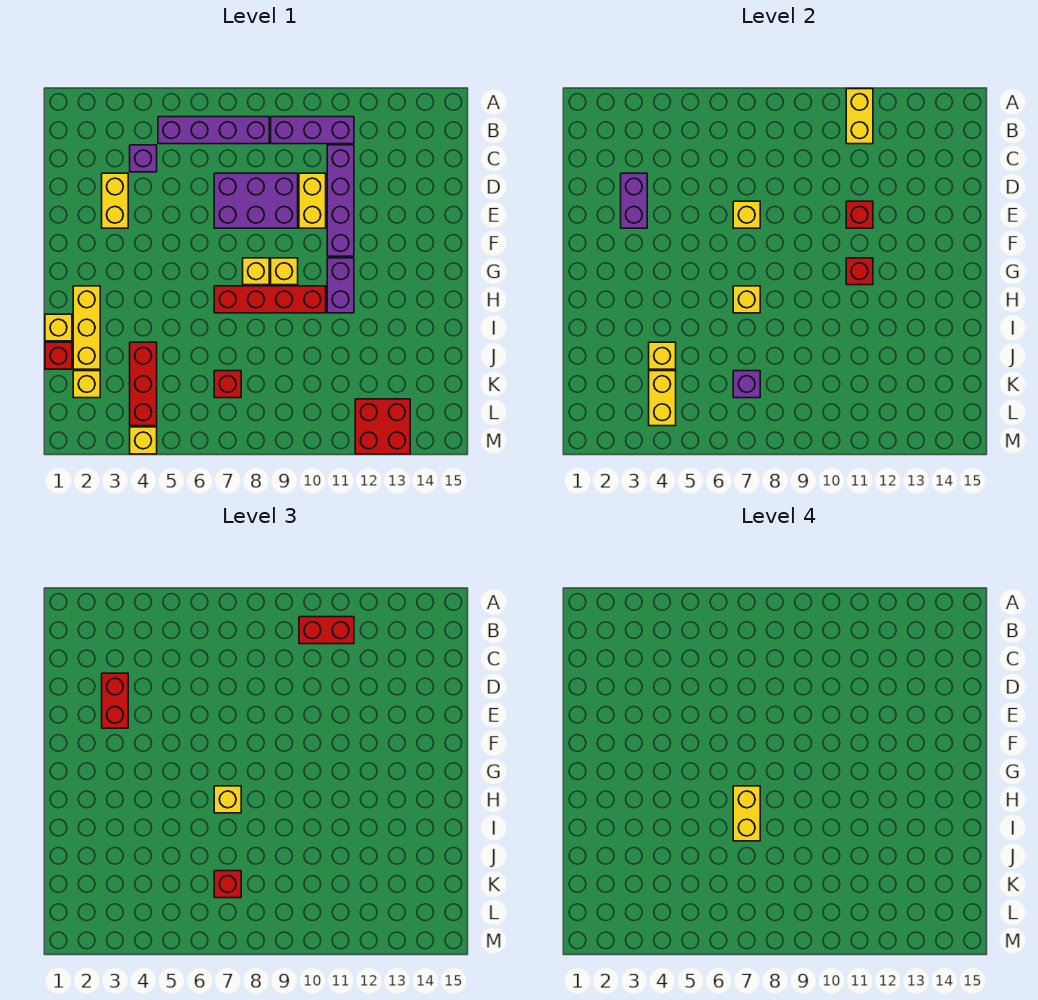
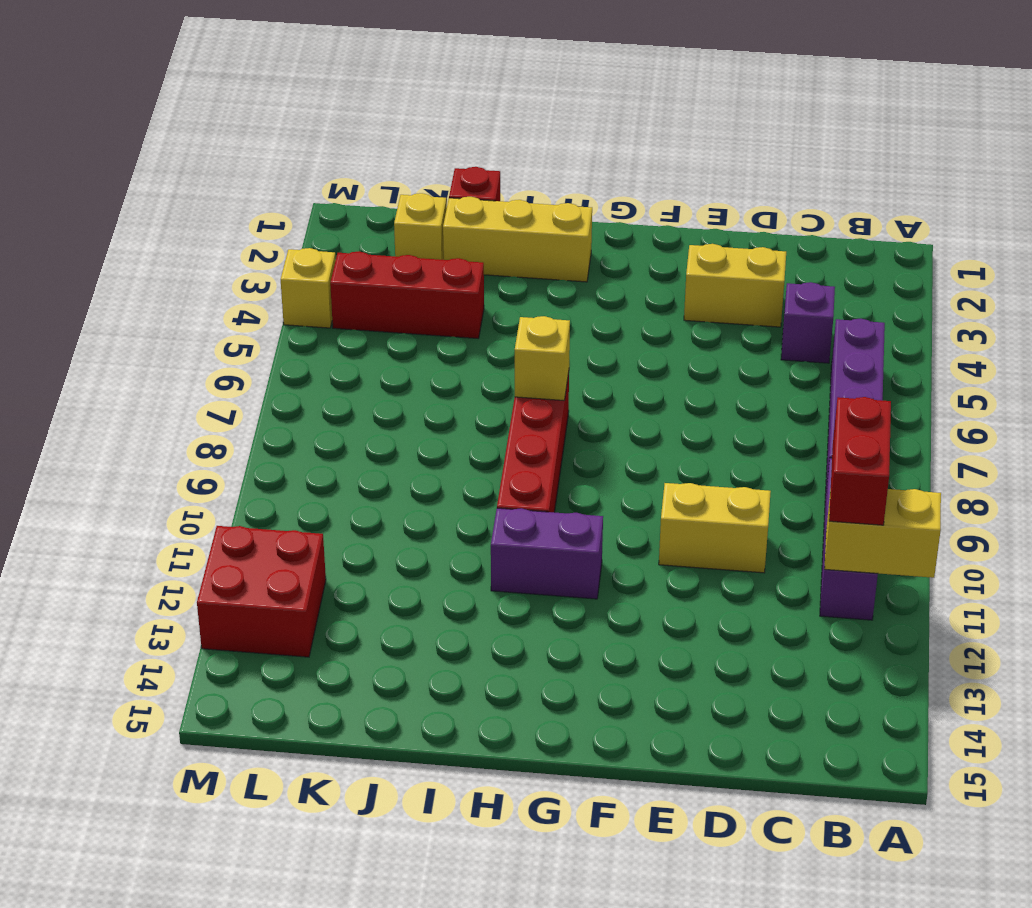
none -> purple 1x4 brick [327,145,354,256]
none -> purple 2x3 brick [214,173,298,228]
none -> yellow 1x1 brick [243,258,269,285]
none -> yellow 1x1 brick [271,258,298,285]

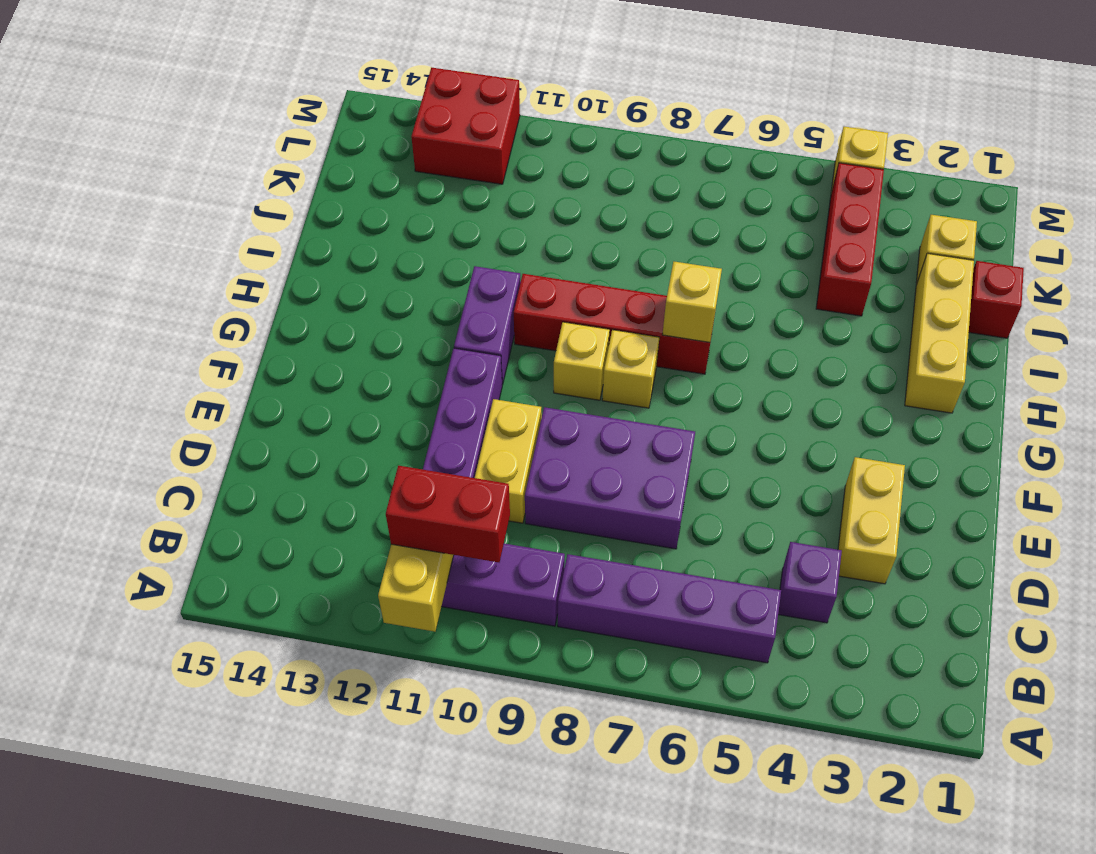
none -> yellow 1x1 brick [45,314,72,341]
none -> red 1x1 brick [214,371,241,398]
none -> purple 1x2 brick [621,173,647,228]
none -> yellow 1x1 brick [733,201,760,228]

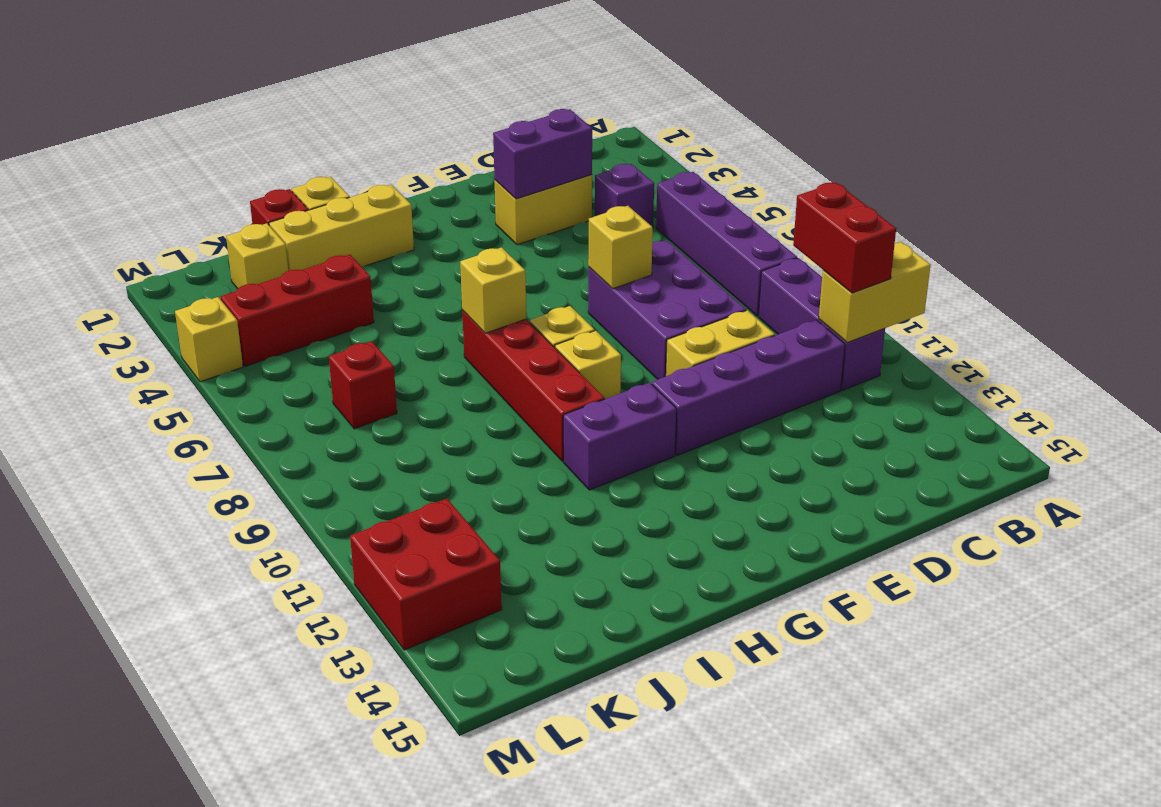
none -> red 1x1 brick [846,201,873,228]
none -> red 1x1 brick [846,258,873,285]
none -> yellow 1x1 brick [649,342,676,369]
none -> yellow 1x2 brick [649,371,676,426]

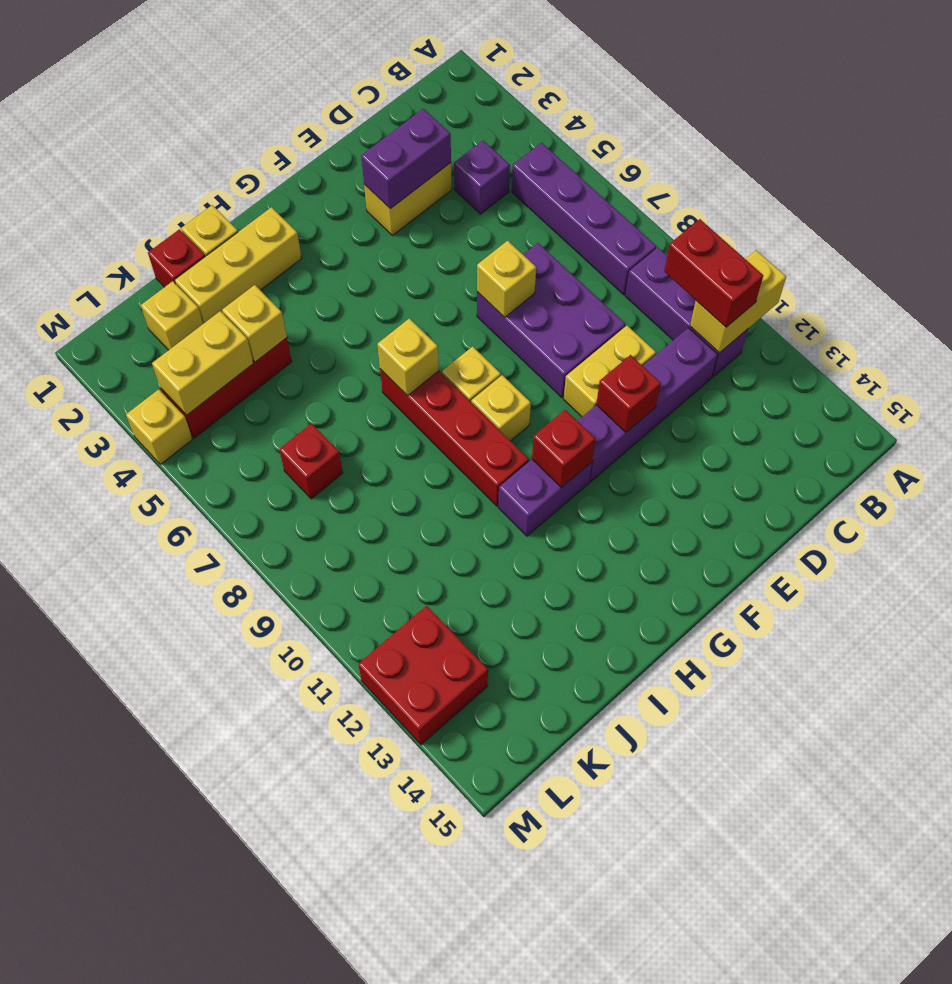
none -> purple 1x1 brick [733,371,760,398]
none -> red 1x2 brick [102,673,128,728]
none -> yellow 1x1 brick [214,786,241,813]
none -> red 1x1 brick [214,871,241,898]

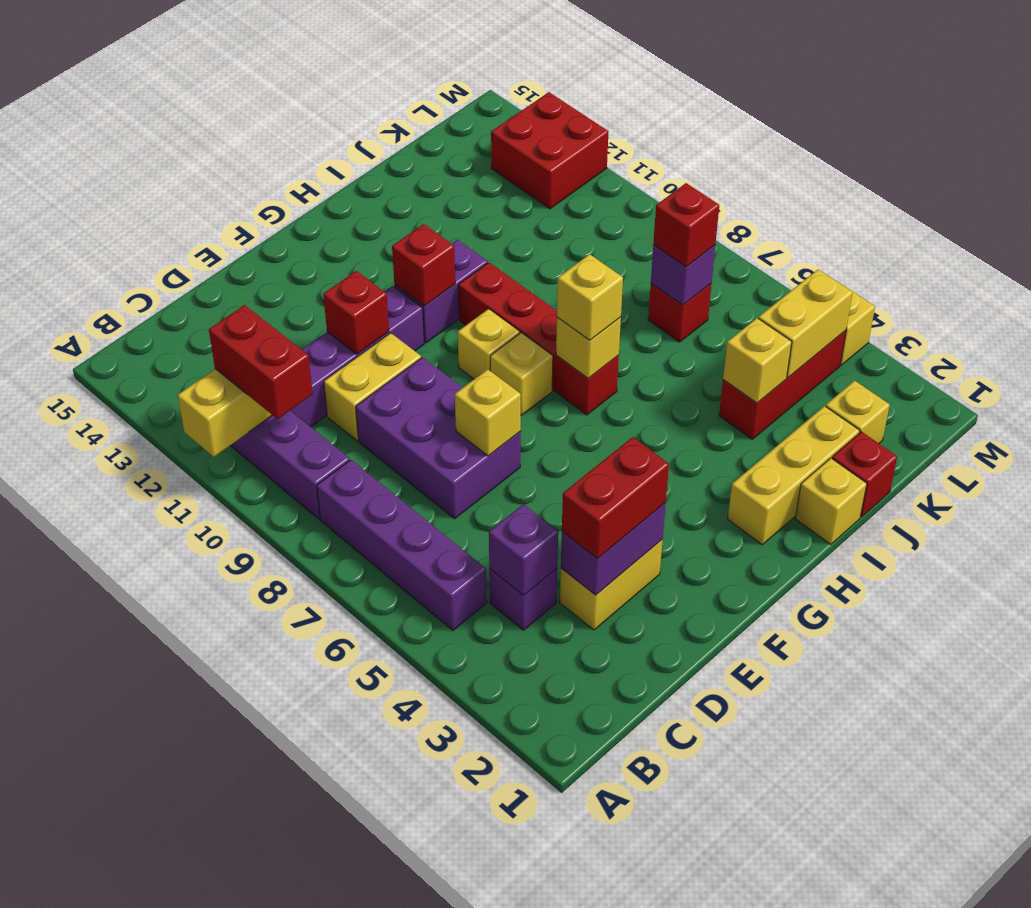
purple 1x1 brick [489,504,558,596] -> none
none -> yellow 1x2 brick [733,786,760,841]

